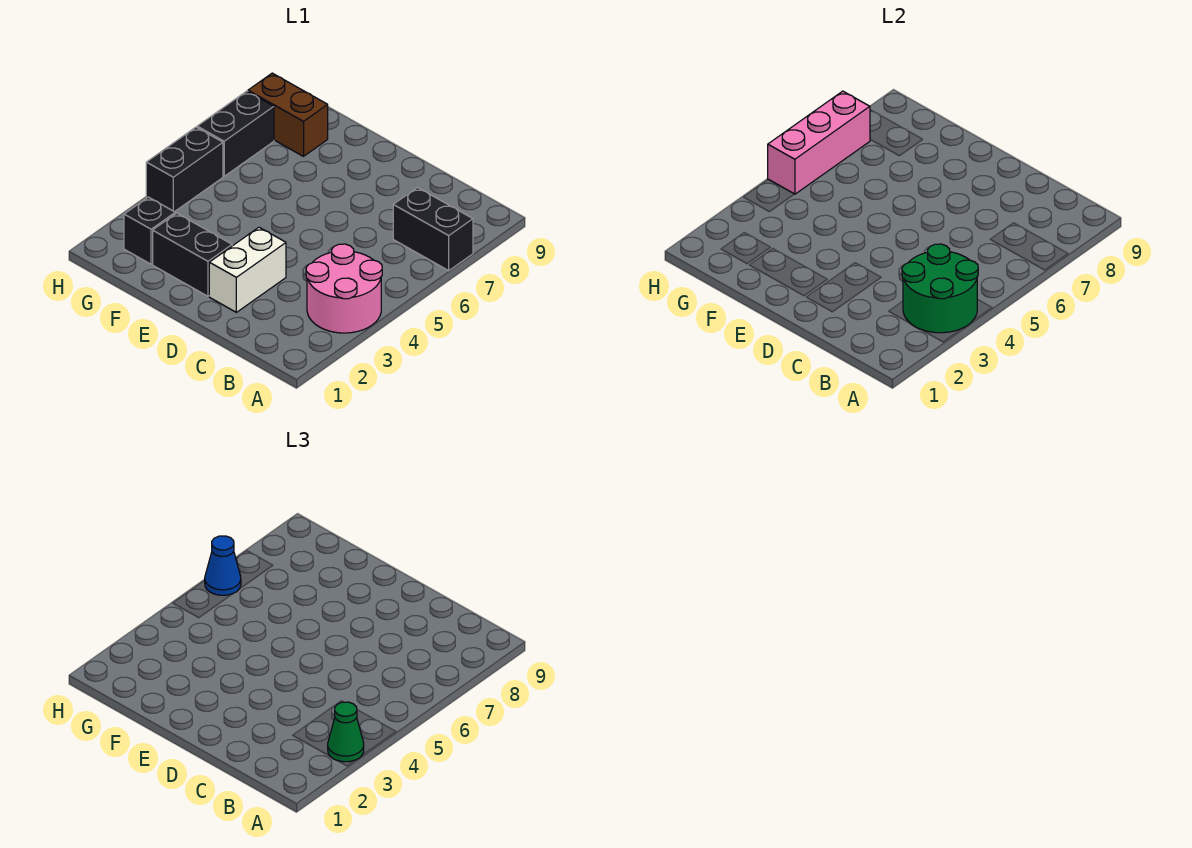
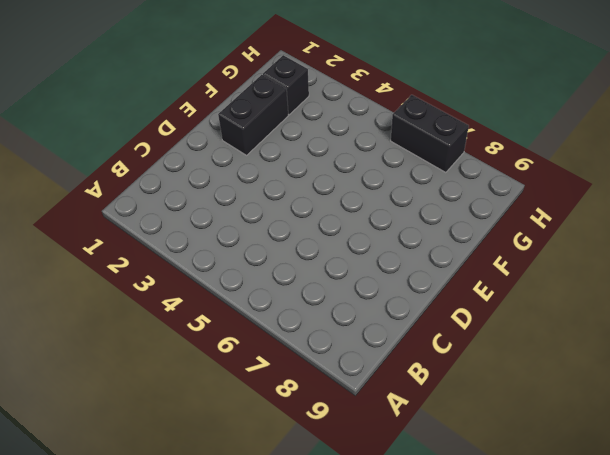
none -> pink 2x2 round brick [306,244,382,333]
none -> black 1x2 brick [393,188,473,271]
none -> white 1x2 brick [209,227,286,312]

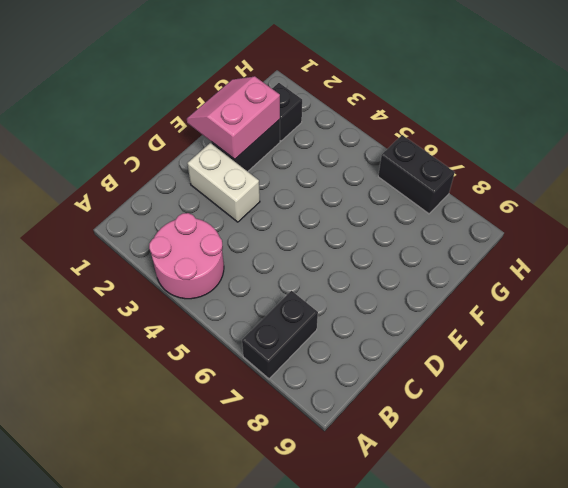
pink 2x2 slope [187,77,280,159] -> none
none -> brown 1x2 brick [248,73,328,156]
none -> black 1x2 brick [146,127,223,212]
none -> green 2x2 round brick [902,244,978,333]

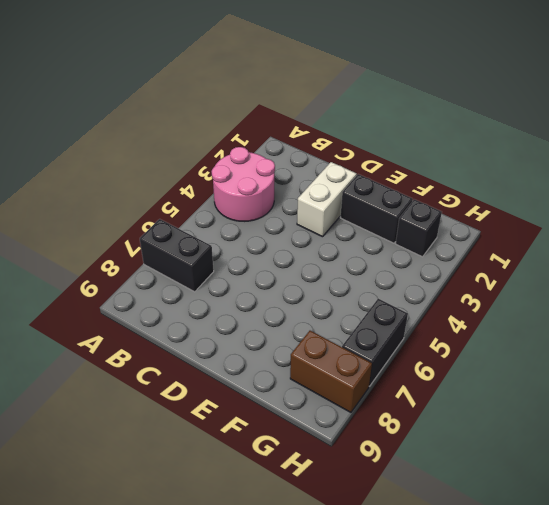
none -> black 1x2 brick [146,127,223,212]
none -> green 2x2 round brick [902,244,978,333]
none -> pink 1x3 brick [768,91,870,194]

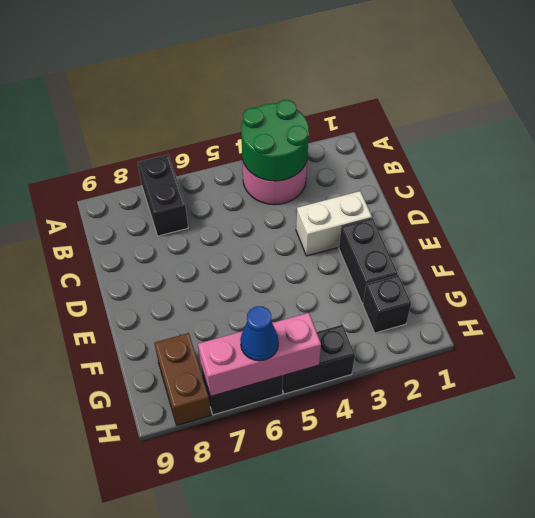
none -> green 1x1 cone [328,702,364,762]

